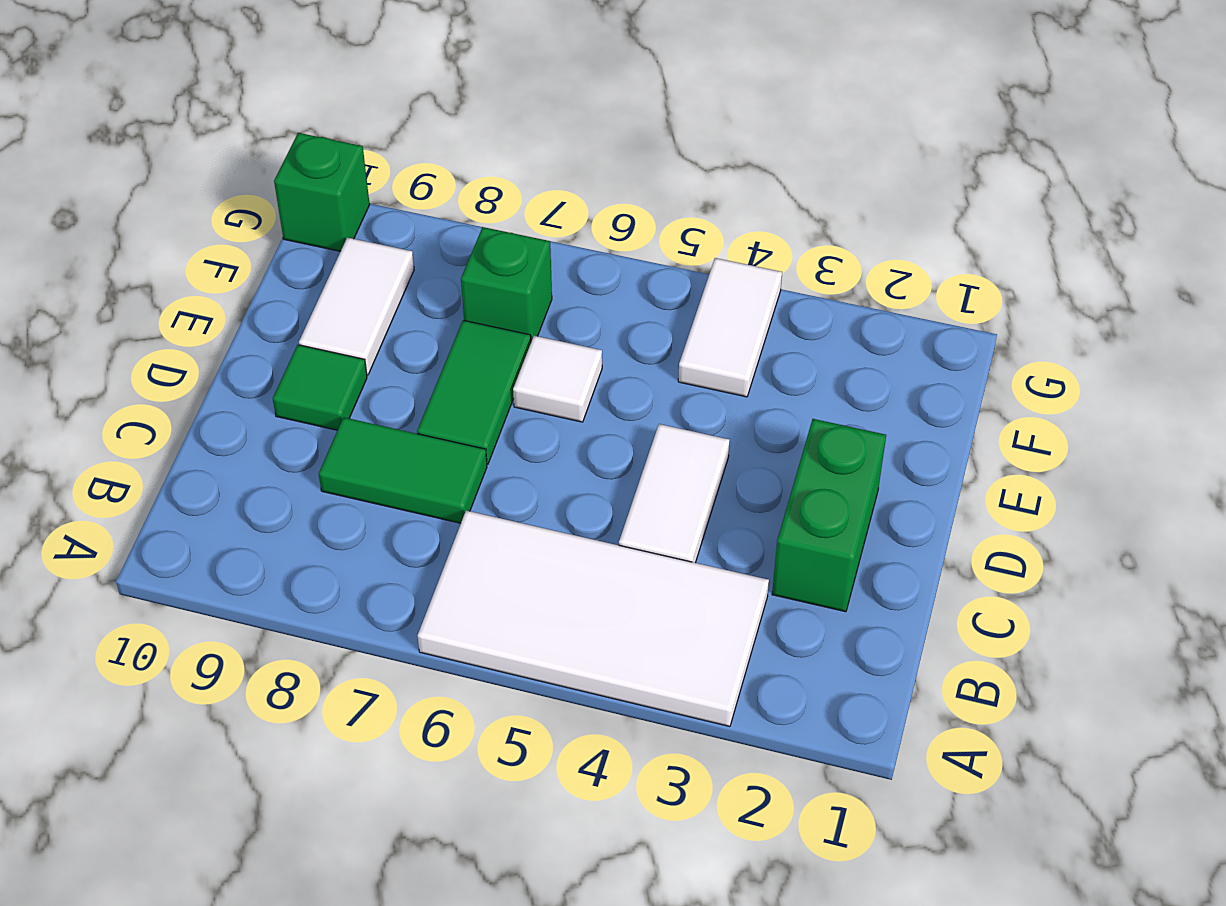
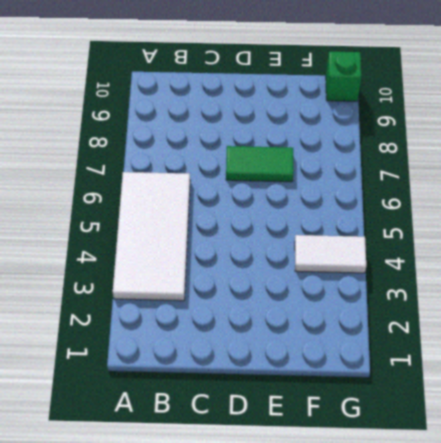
none -> green 1x2 brick [772,419,886,612]
none -> white 1x2 tile [619,424,730,563]

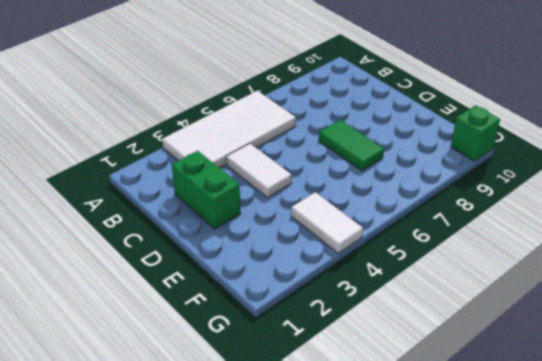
none -> green 1x2 tile [319,417,487,523]
none -> green 1x1 tile [273,345,367,430]

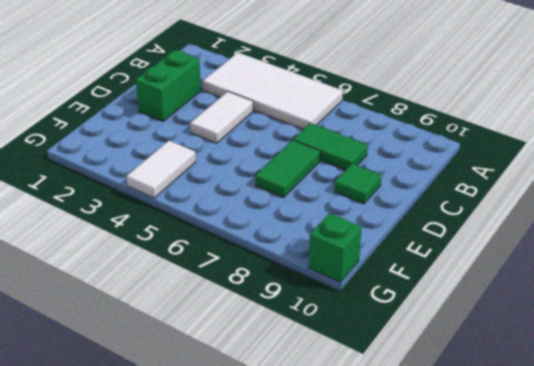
none -> white 1x1 tile [513,336,602,422]
none -> white 1x2 tile [299,238,414,375]

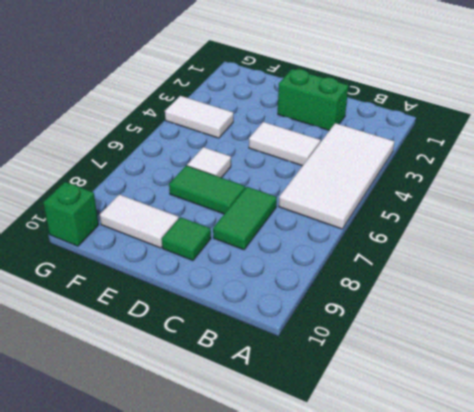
none -> green 1x1 brick [461,227,552,341]

